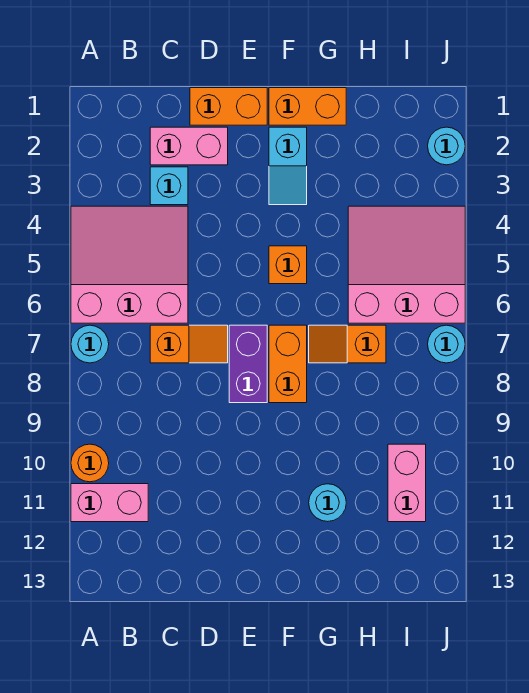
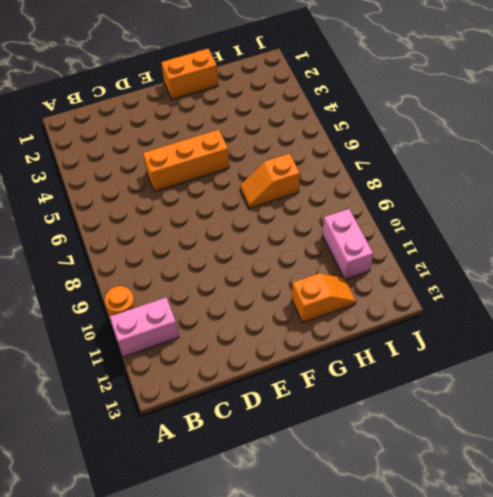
orange 1x3 brick [143,130,229,192] -> orange 1x1 brick [269,246,307,284]
orange 1x2 slope [292,273,356,323] -> orange 1x2 slope moved to [150,325,228,363]
none -> pink 3x3 slope [71,206,188,323]
none -> cyan 1x1 round brick [71,325,109,363]
none -> pink 1x2 brick [150,127,228,165]

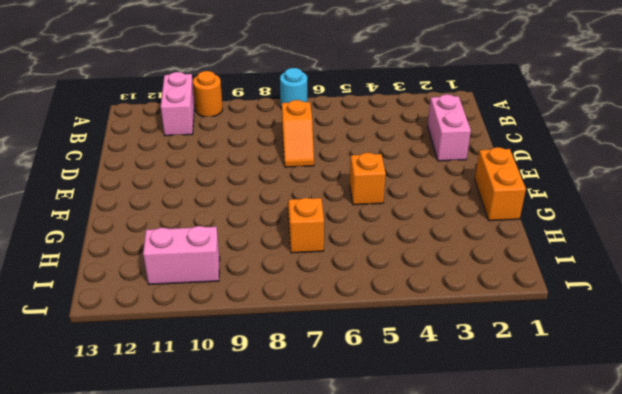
none -> pink 3x3 slope [71,206,188,323]
none -> cyan 1x1 brick [150,167,188,205]
none -> orange 1x2 brick [190,88,267,125]

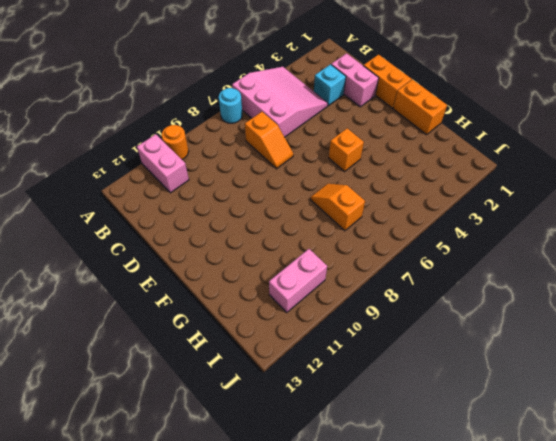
none -> purple 1x2 brick [229,325,267,403]
none -> cyan 1x2 slope [269,127,307,205]
none -> orange 1x2 brick [269,325,307,403]

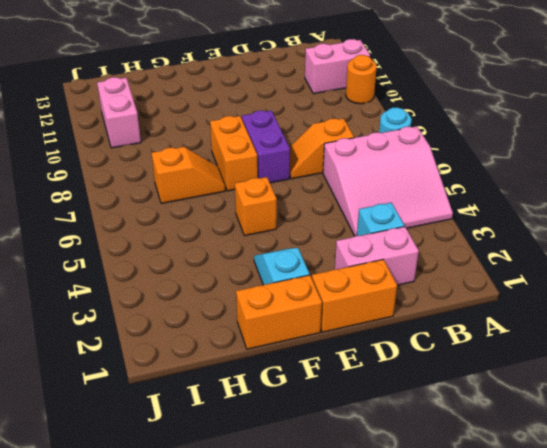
none -> cyan 1x1 round brick [309,484,346,522]
none -> pink 3x3 slope [348,206,465,323]
none -> cyan 1x1 round brick [428,127,465,165]

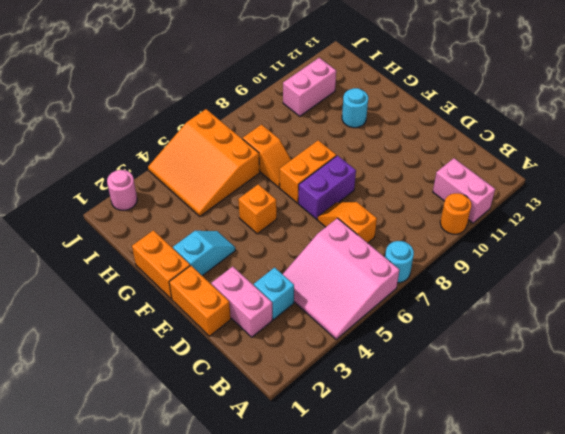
orange 3x3 slope [148,109,260,216] -> pink 3x3 slope [348,206,465,323]
pink 1x1 round brick [107,170,137,210] -> cyan 1x1 round brick [428,127,465,165]
none -> cyan 1x1 round brick [428,325,465,363]

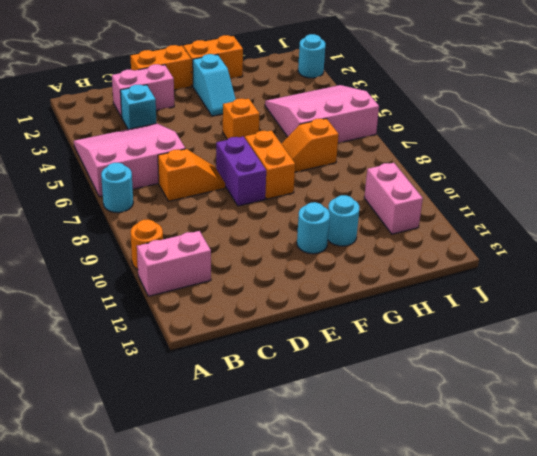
cyan 1x1 round brick [297,202,330,254] -> cyan 1x1 round brick moved to [428,325,465,363]

